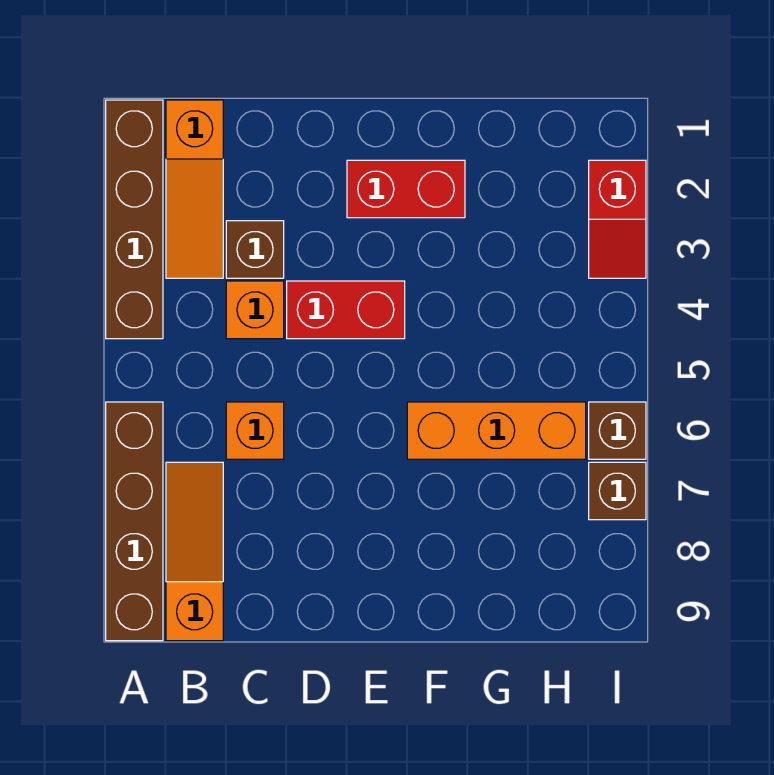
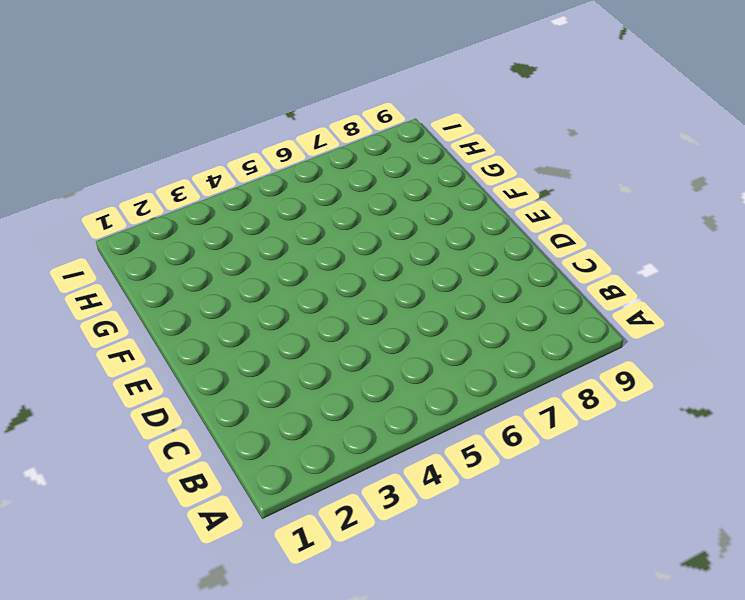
none -> brown 1x4 brick [106,100,163,339]
none -> brown 1x4 brick [106,402,163,641]
none -> orange 1x3 slope [166,100,223,278]

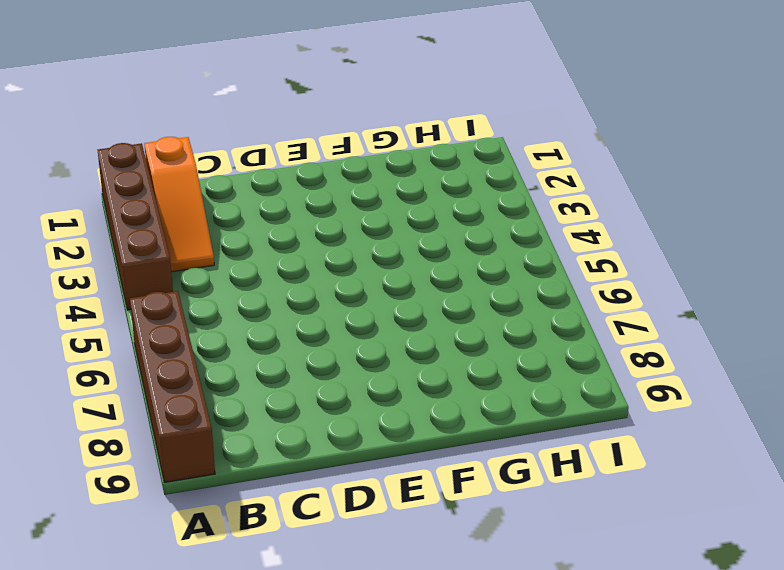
none -> orange 1x3 slope [166,462,223,641]
none -> brown 1x1 brick [226,221,284,278]
none -> orange 1x1 brick [226,281,284,339]

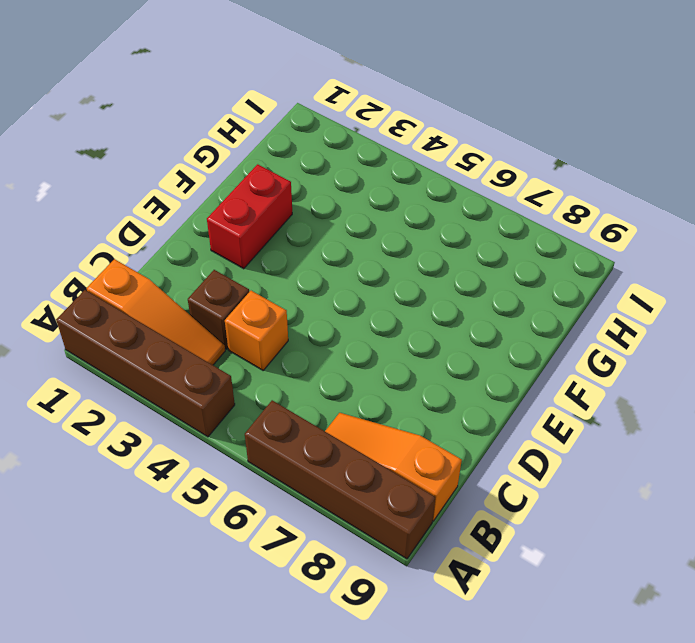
none -> orange 1x1 brick [226,402,284,459]
none -> red 1x2 brick [287,281,405,339]
none -> orange 1x3 brick [407,402,586,459]

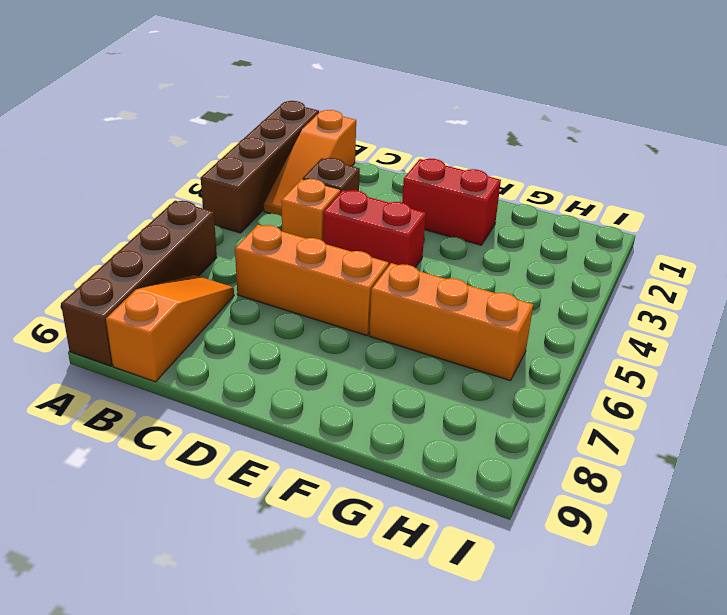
orange 1x3 brick [235,225,389,336] -> orange 1x1 brick [226,402,284,459]
none -> red 1x2 slope [589,160,646,278]
none -> brown 1x1 brick [589,402,646,459]
none -> brown 1x1 brick [589,462,646,520]

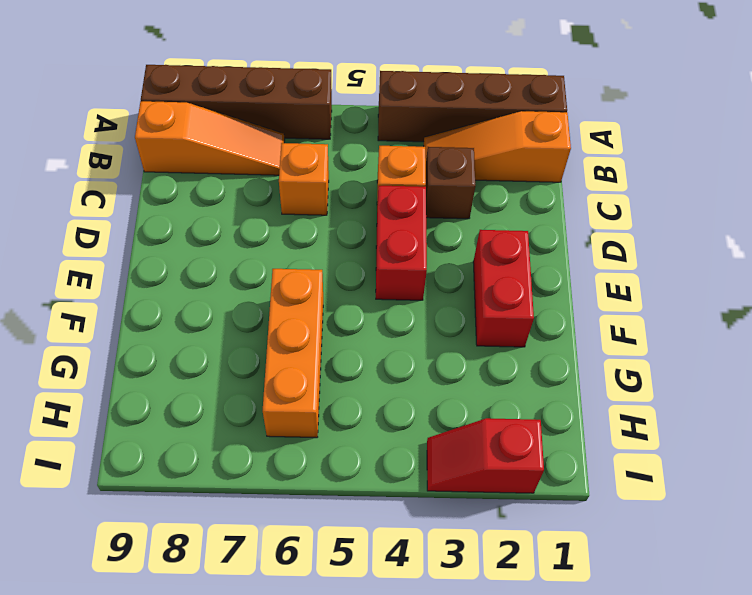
none -> brown 1x1 brick [589,402,646,459]
none -> brown 1x1 brick [589,462,646,520]

